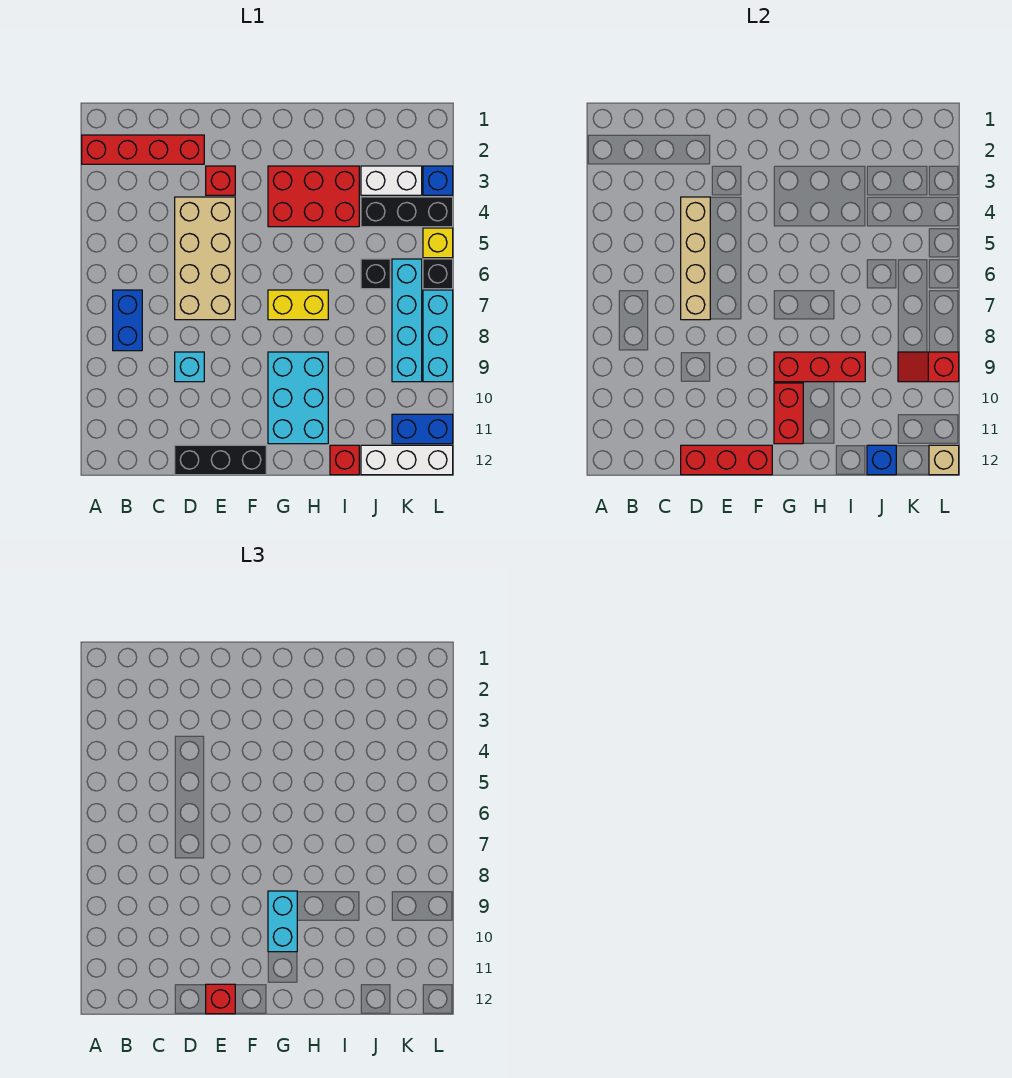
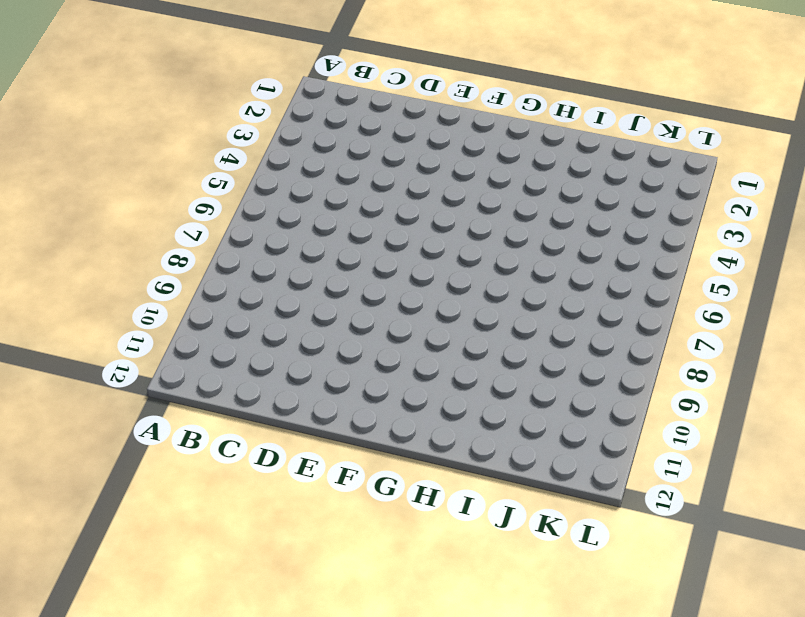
none -> red 1x4 brick [82,135,204,164]
none -> blue 1x2 brick [113,290,142,351]
none -> tan 2x4 brick [175,197,235,320]

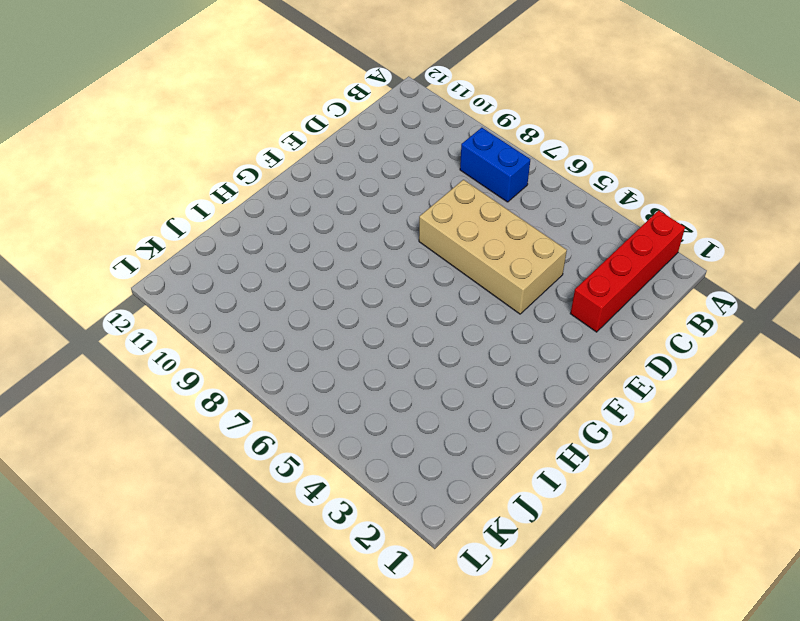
none -> cyan 1x1 brick [175,352,204,382]
none -> black 1x3 brick [175,445,266,475]
none -> red 1x1 brick [206,166,235,195]

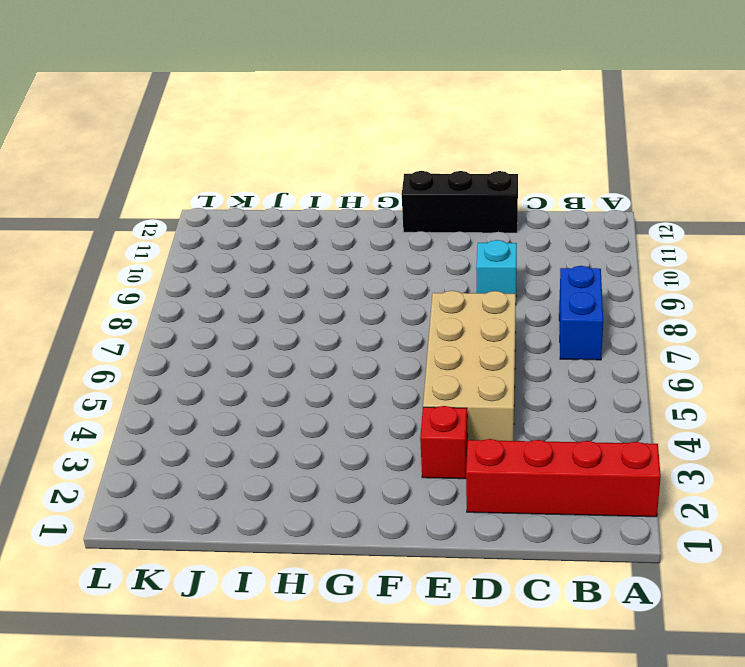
none -> red 2x3 brick [268,166,359,227]
none -> yellow 1x2 brick [268,290,328,320]
none -> cyan 2x3 brick [268,352,328,444]

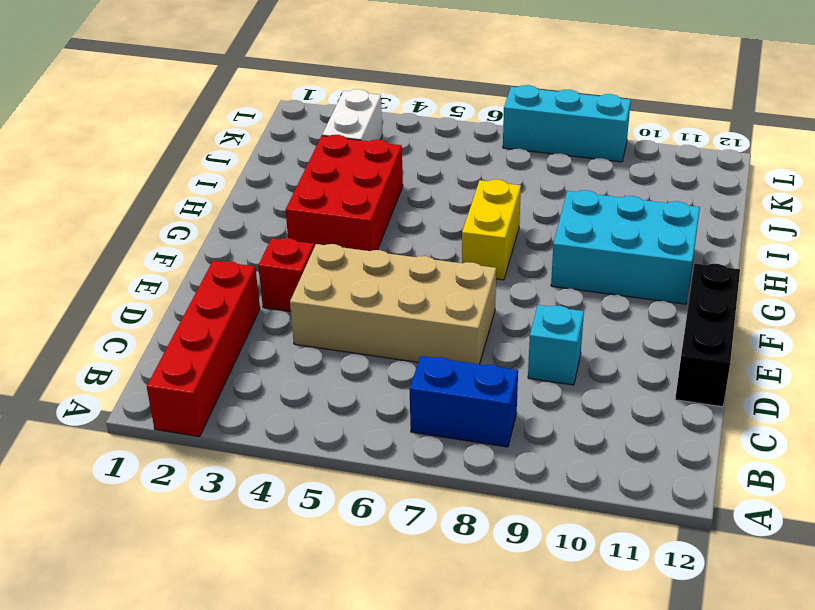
none -> red 1x1 brick [330,445,359,475]
none -> black 1x3 brick [361,197,453,227]
none -> black 1x1 brick [361,259,390,289]

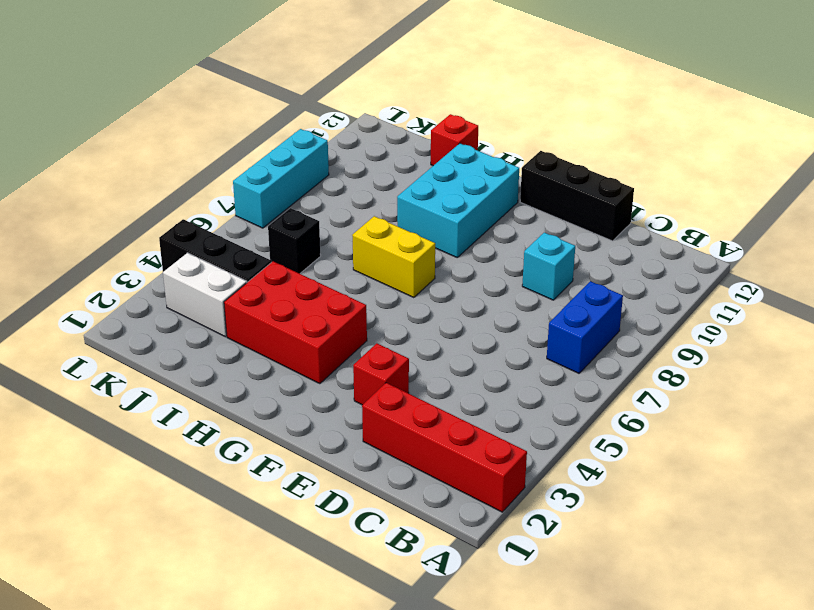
none -> tan 2x4 brick [175,197,235,320]
none -> white 1x3 brick [361,445,453,475]
none -> cyan 1x4 brick [392,259,422,382]

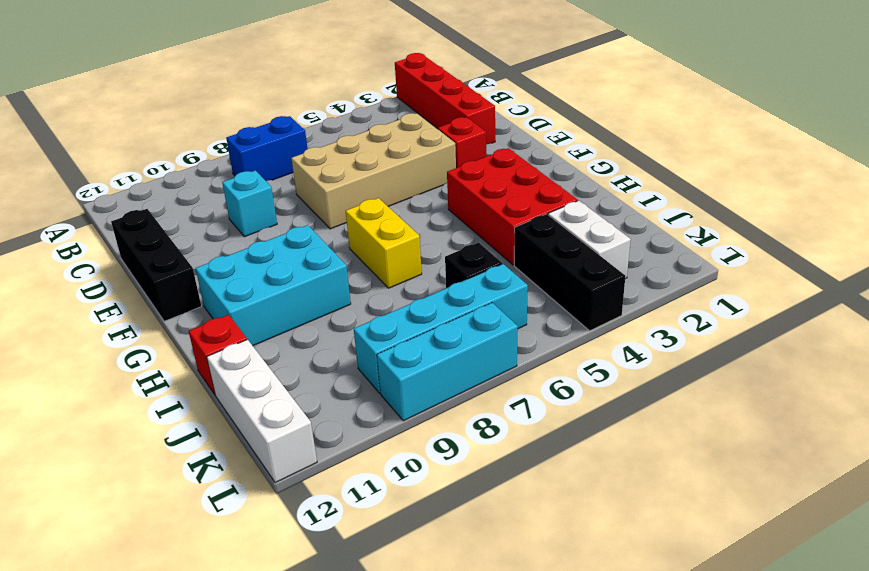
none -> blue 1x2 brick [392,414,453,444]
none -> blue 1x1 brick [423,166,453,195]
none -> yellow 1x1 brick [423,228,453,258]

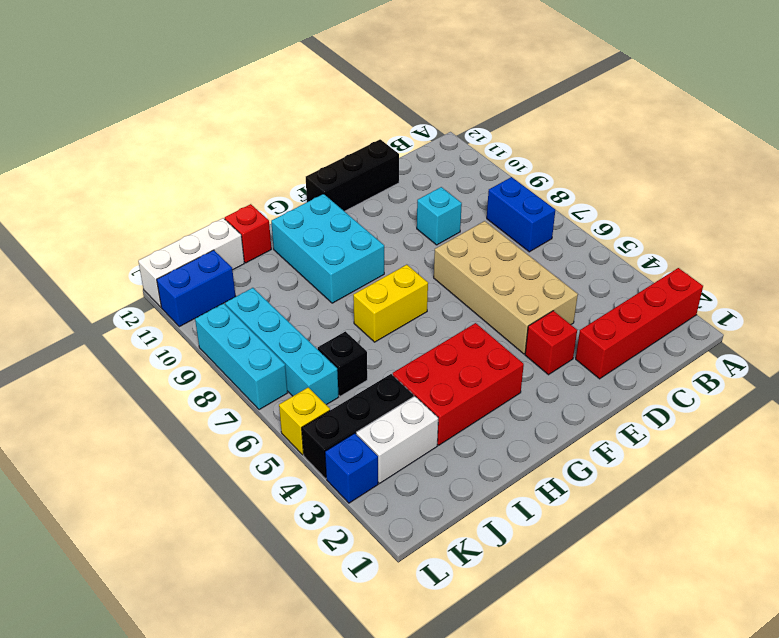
none -> black 1x1 brick [423,259,453,289]
none -> tan 1x4 brick [681,197,710,320]
none -> red 1x3 brick [681,445,772,475]

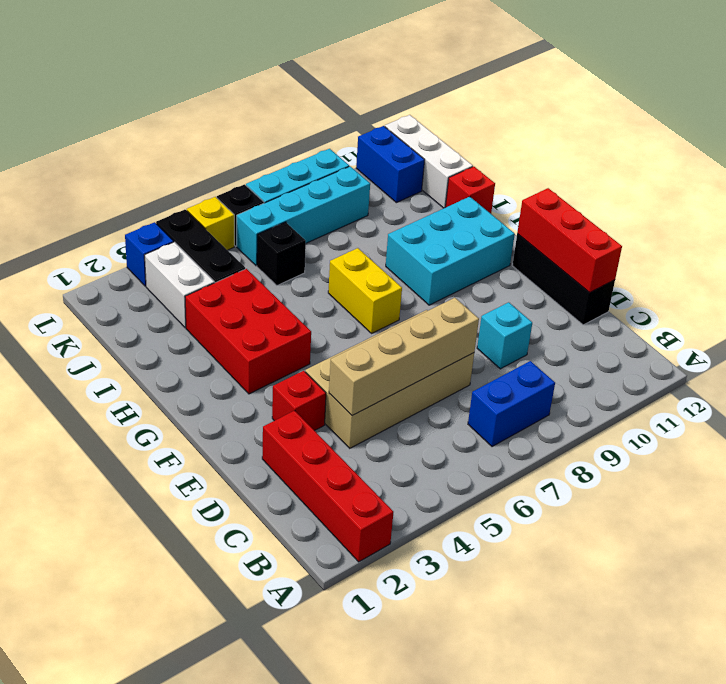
none -> red 1x3 brick [774,352,865,382]
none -> red 1x2 brick [774,383,803,444]
none -> blue 1x1 brick [867,445,896,475]

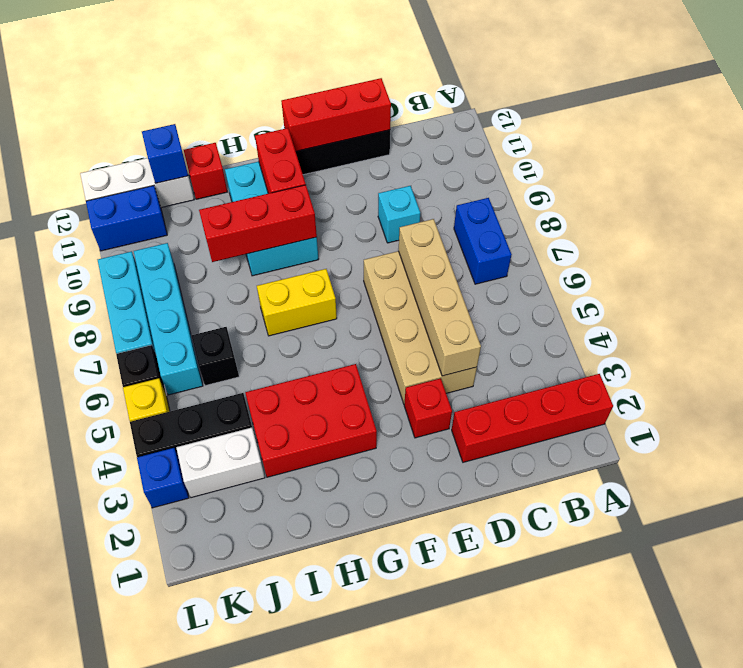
none -> red 1x2 slope [898,352,959,382]
none -> tan 1x1 brick [929,445,959,475]
none -> red 1x1 brick [206,984,235,1014]

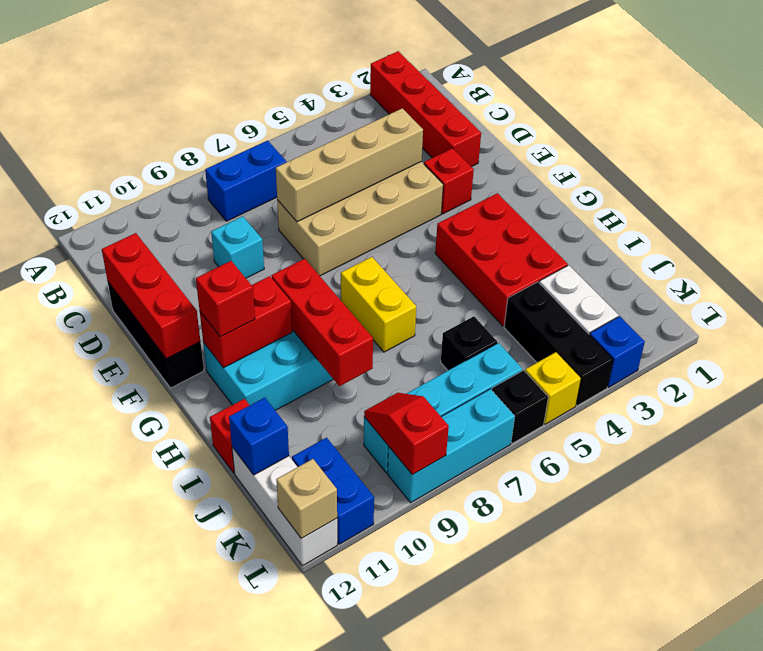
red 1x1 brick [196,261,255,337] -> red 1x1 brick moved to [206,984,235,1014]
none -> cyan 1x2 brick [268,891,297,952]

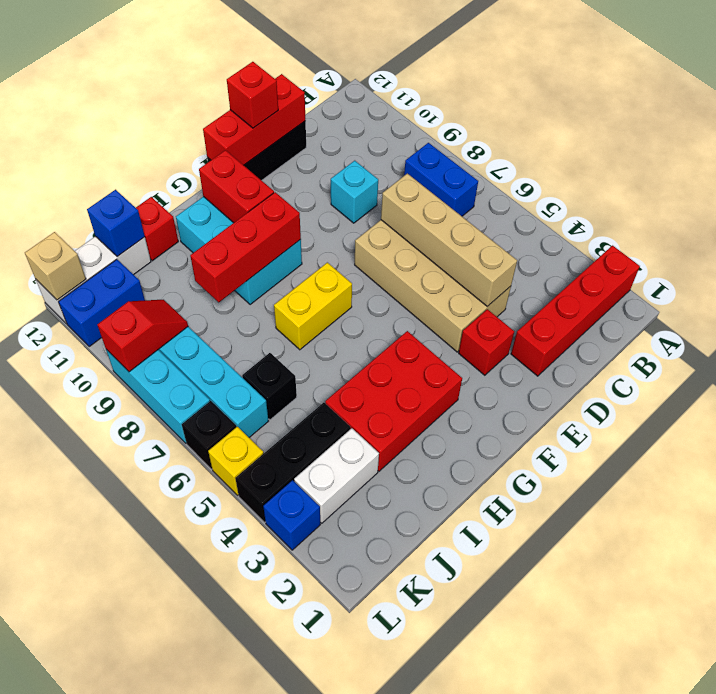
none -> cyan 1x2 brick [268,891,297,952]

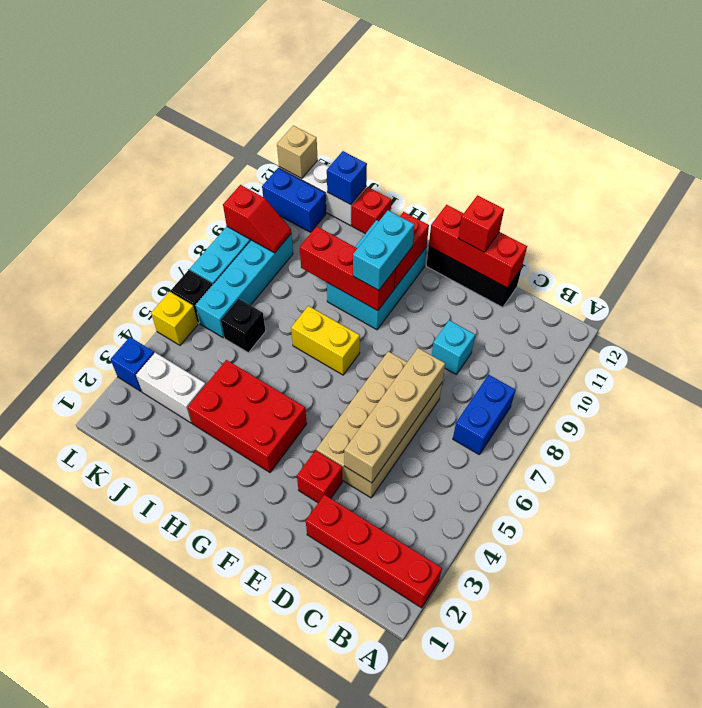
none -> black 1x3 brick [361,197,453,227]

